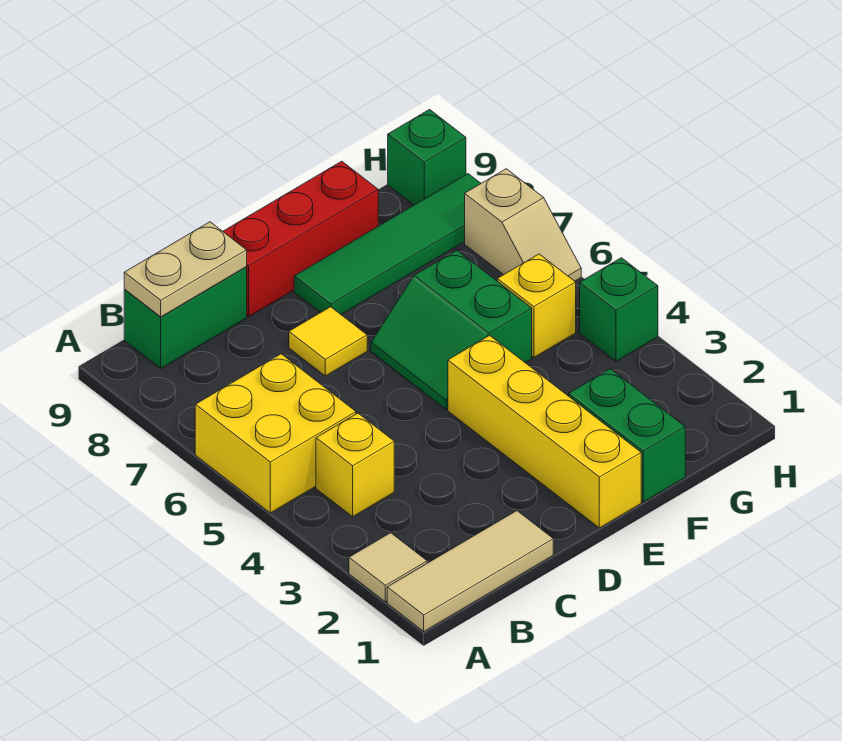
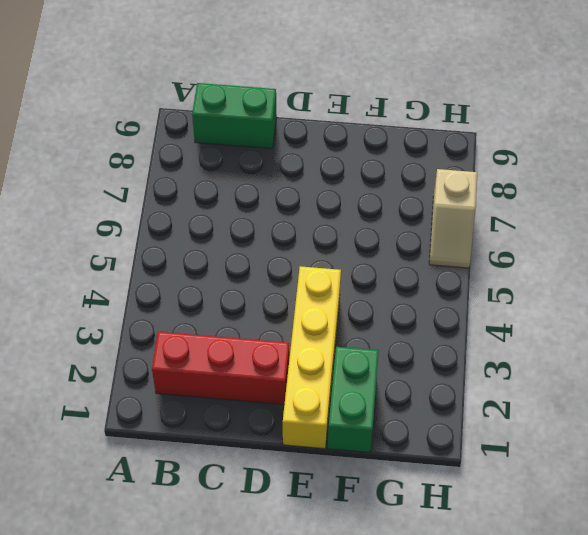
red 1x3 brick [152,332,289,405] -> red 1x3 brick moved to [223,161,378,317]
none -> tan 1x3 tile [387,511,553,631]
none -> tan 1x1 tile [349,533,427,602]
none -> yellow 2x2 brick [195,354,356,513]

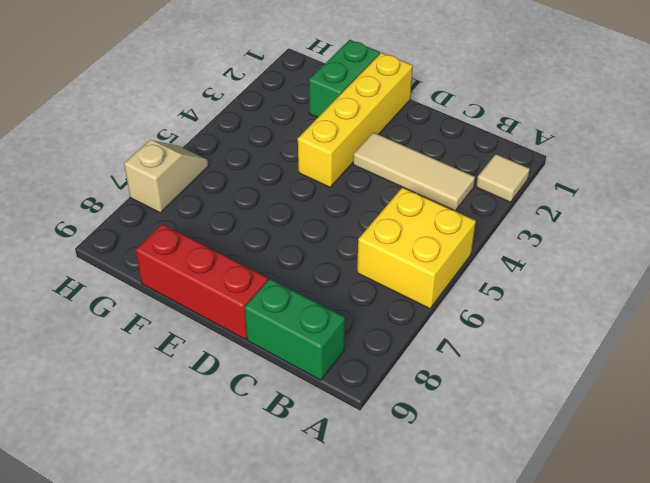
tan 1x3 tile [353,132,475,211] -> tan 1x3 tile moved to [387,511,553,631]
none -> yellow 1x1 brick [316,413,394,517]
none -> yellow 1x1 tile [289,307,367,376]
none -> green 2x2 slope [371,250,532,409]

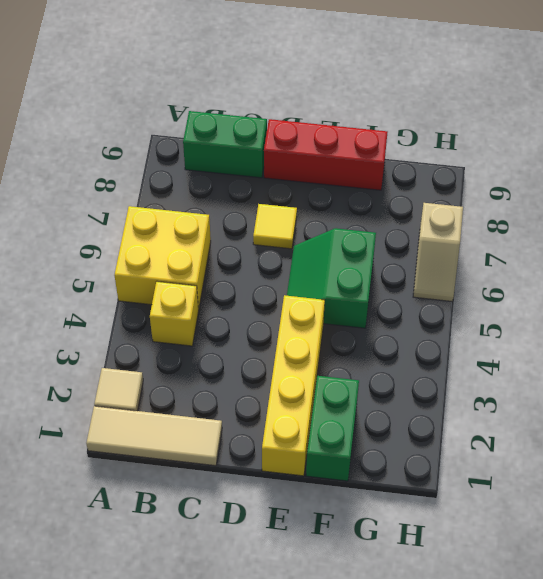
none -> green 1x4 tile [294,174,481,314]
none -> yellow 1x1 brick [497,254,576,358]
none -> green 1x1 brick [580,258,658,361]

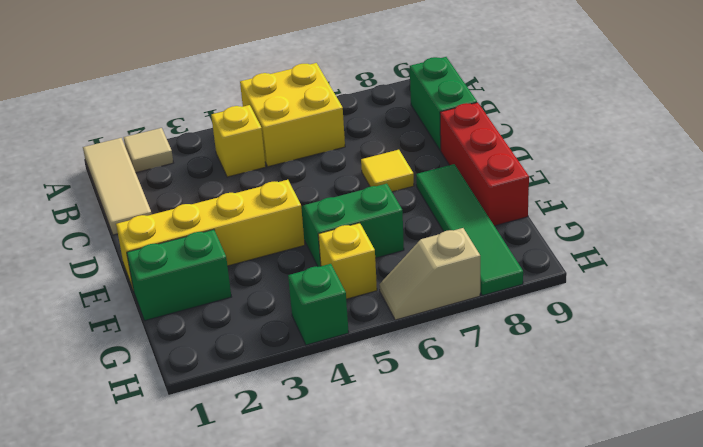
none -> green 1x1 brick [388,110,466,205]
none -> tan 1x2 plate [124,222,247,317]

